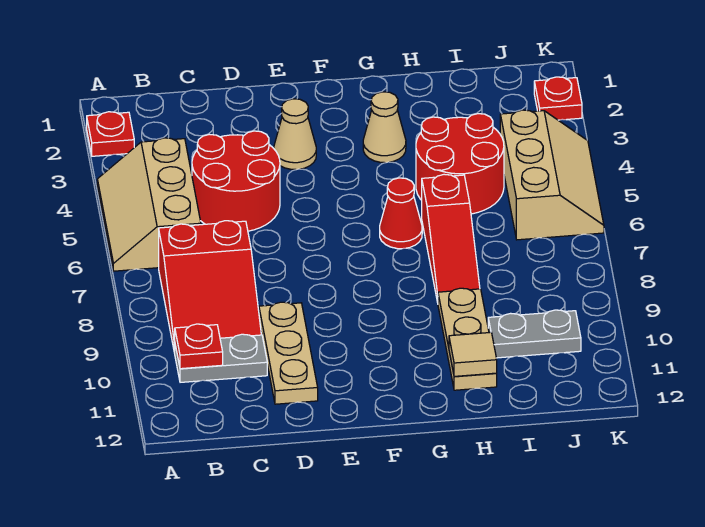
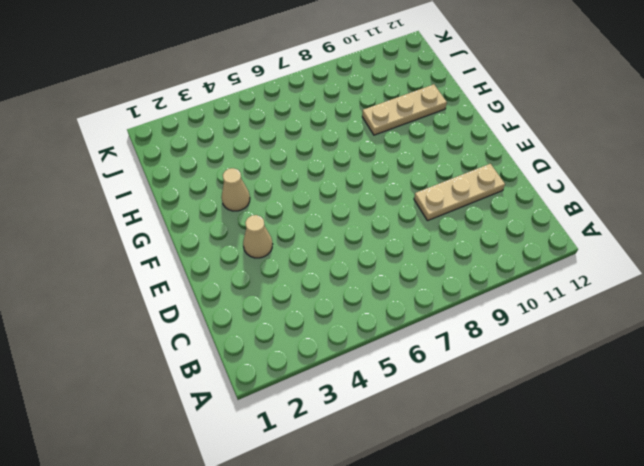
none -> red 1x1 plate [87,112,134,156]
none -> tan 2x3 slope [97,138,201,271]
none -> red 2x3 slope [159,221,261,353]

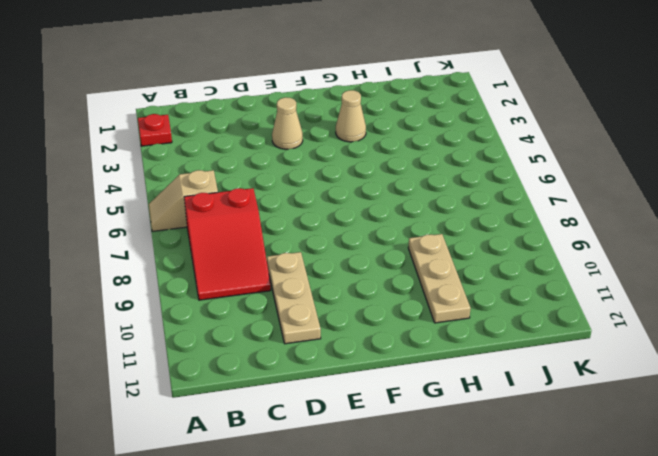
tan 1x2 slope [149,170,218,231] -> tan 2x3 slope [97,138,201,271]
none -> grey 1x2 plate [175,334,267,382]
none -> red 2x2 round brick [192,131,280,231]
none -> red 1x1 cone [380,178,422,249]

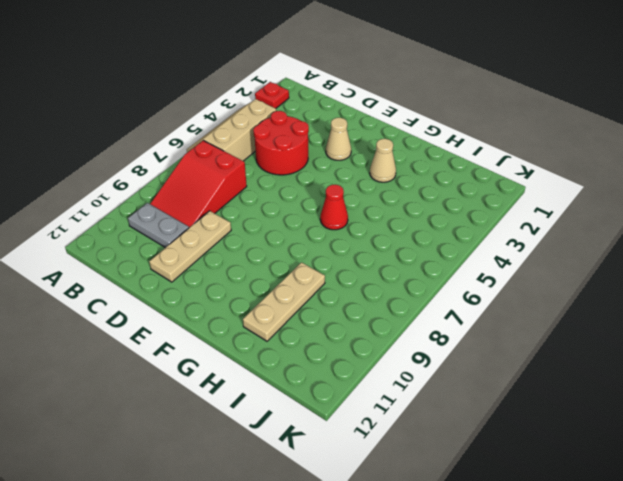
none -> red 2x2 round brick [416,114,504,214]
none -> red 1x3 slope [422,174,480,302]
none -> grey 1x2 plate [488,310,581,358]

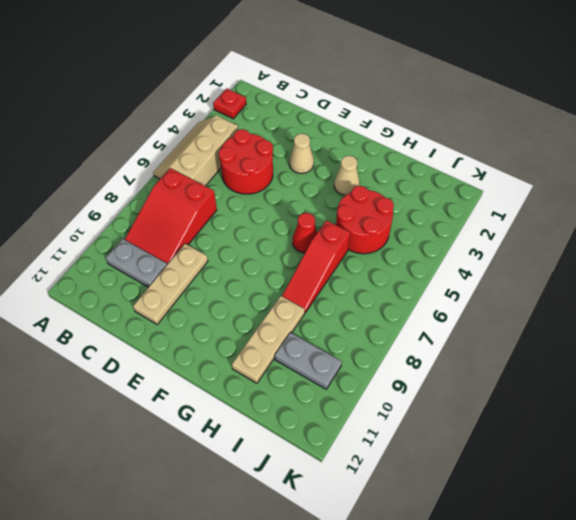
none -> tan 2x3 slope [500,110,604,240]
none -> red 1x1 plate [534,77,582,120]
none -> red 1x1 plate [175,324,223,369]

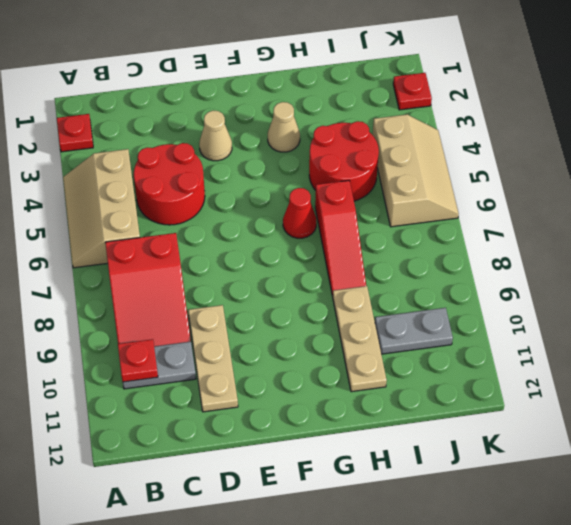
none -> tan 1x1 tile [449,332,497,376]

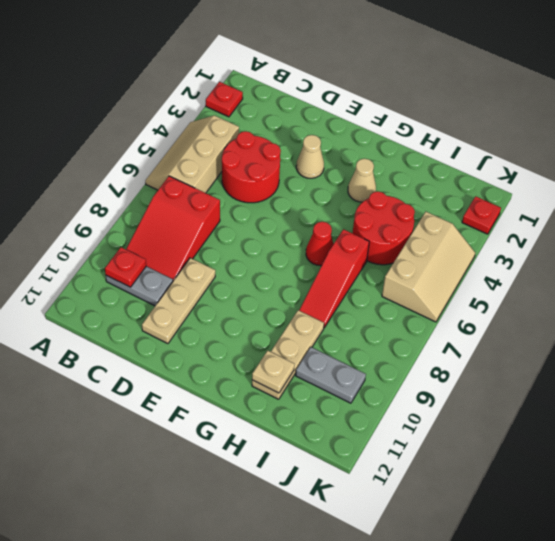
tan 1x1 plate [252,351,294,393] -> tan 1x1 tile [449,332,497,376]

